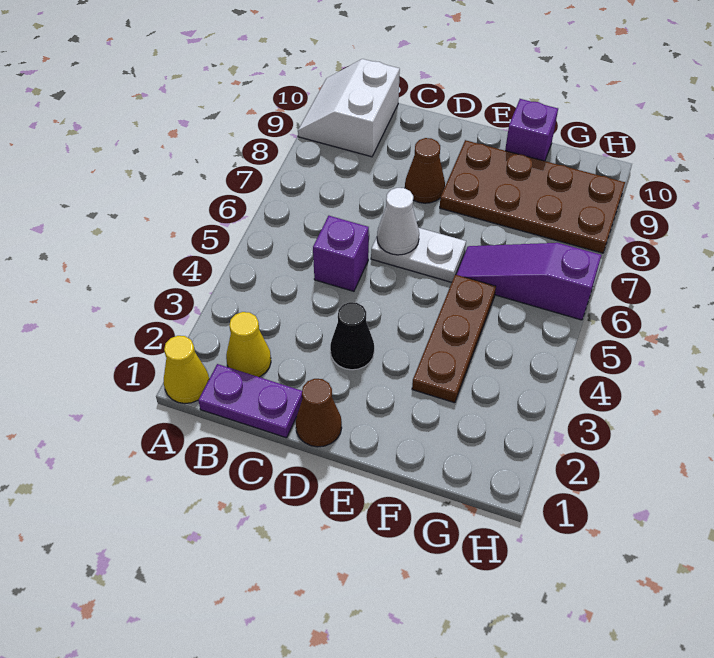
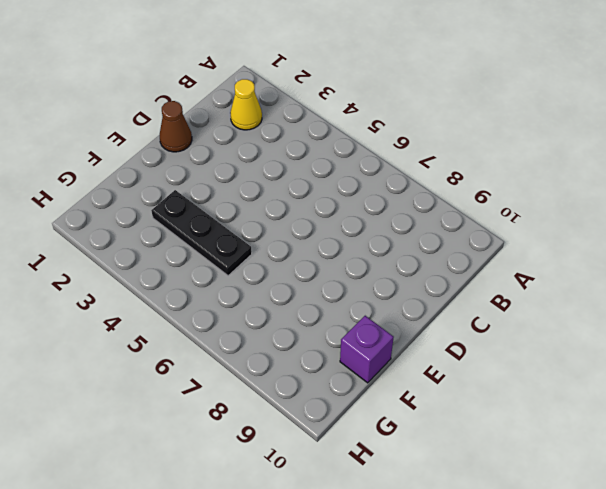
black 1x3 plate [151,190,252,276] -> brown 1x3 plate [412,275,496,403]
none -> yellow 1x1 cone [164,336,209,404]
none -> white 2x2 slope [298,59,400,157]
none -> purple 1x2 plate [198,364,302,438]

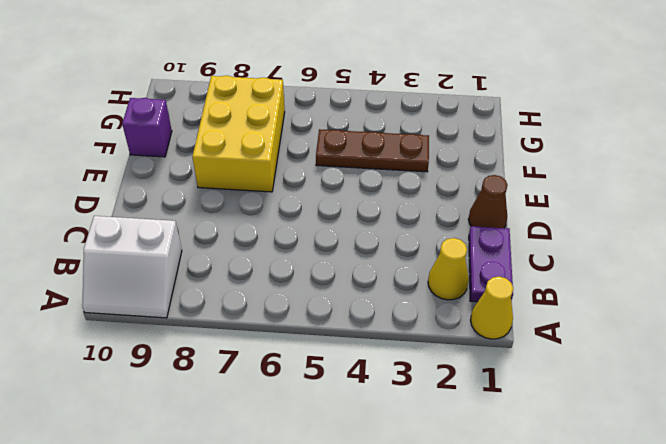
yellow 2x3 brick [192,76,285,192] -> brown 2x4 plate [440,140,625,253]
none -> purple 1x1 brick [313,216,369,291]
none -> black 1x1 cone [330,302,374,370]
none -> white 1x2 plate [371,228,466,282]

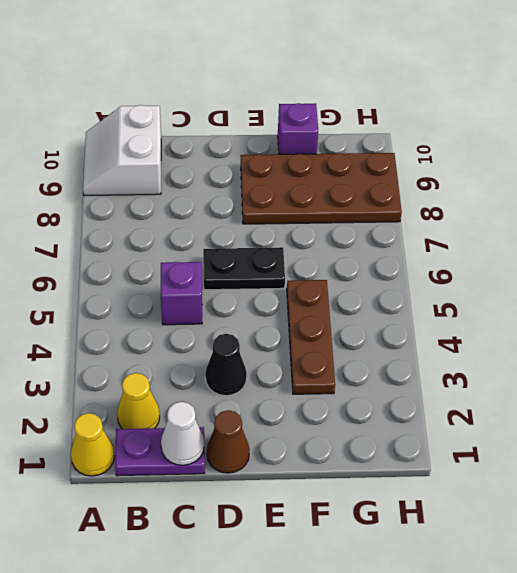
white 1x1 cone [161,402,204,465] -> white 1x1 cone moved to [377,188,419,255]
black 1x2 plate [203,247,285,290] -> white 1x2 plate [371,228,466,282]
none -> brown 1x1 cone [405,138,445,203]
none -> purple 1x3 slope [456,243,601,320]

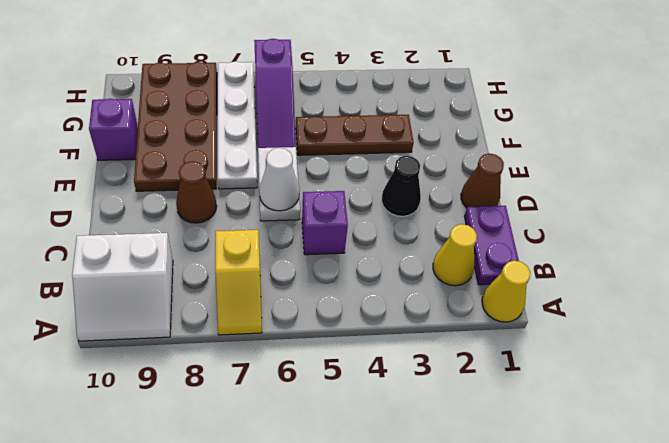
yellow 1x2 slope [215,230,262,335] -> none
white 1x4 plate [218,61,257,189] -> none

